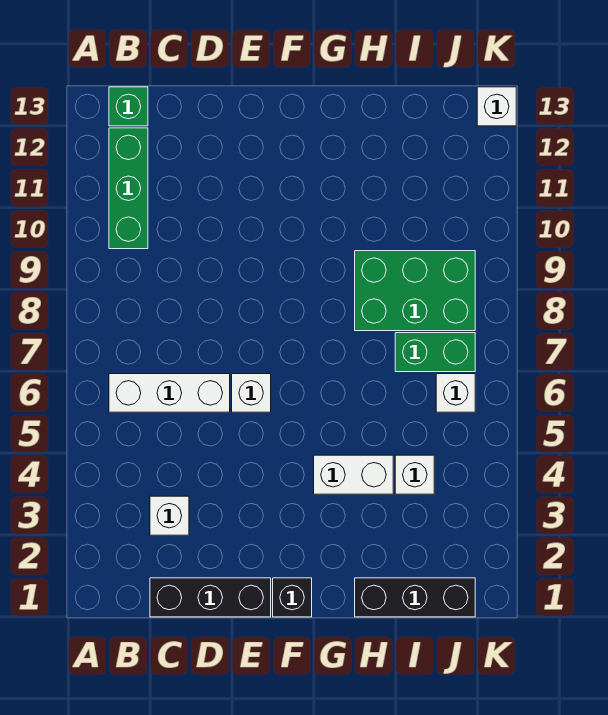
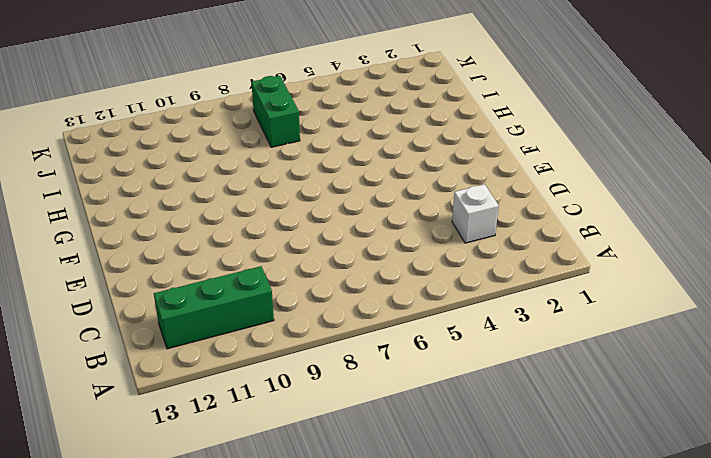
none -> white 1x3 brick [109,374,230,412]
none -> green 1x1 brick [109,87,148,126]
none -> black 1x3 brick [150,578,271,617]

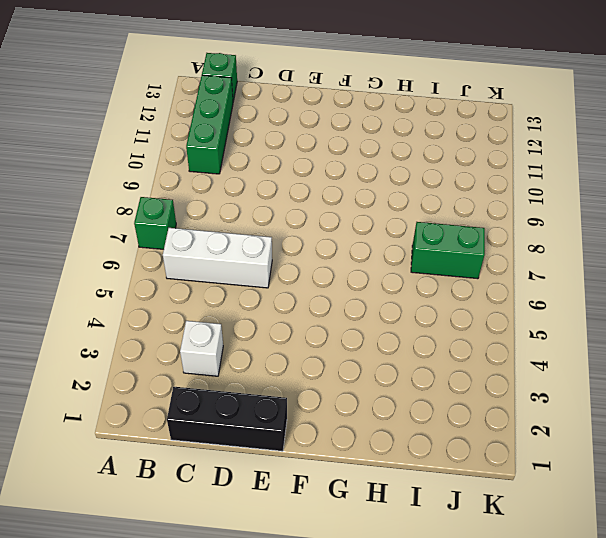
green 1x1 brick [134,197,176,249] -> none
none -> white 1x1 brick [232,374,271,412]
none -> black 1x1 brick [273,578,312,617]
none -> white 1x2 brick [314,455,393,494]

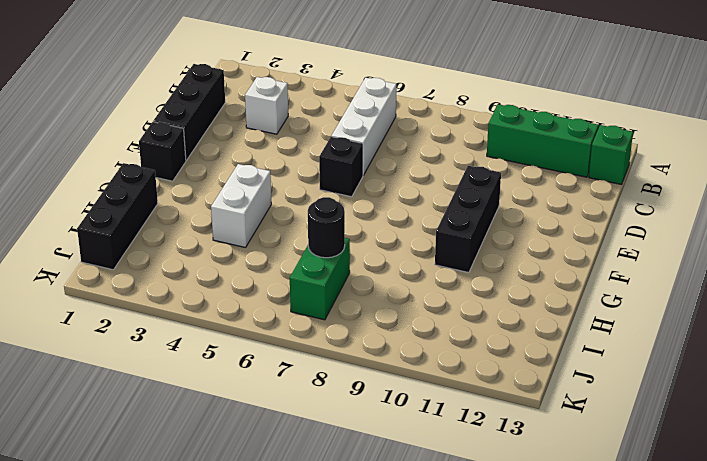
black 1x1 brick [319,137,363,197] -> white 1x1 brick [232,374,271,412]
black 1x3 brick [435,166,501,273] -> none
black 1x1 round brick [308,197,345,258] -> none
none -> green 2x3 brick [355,251,475,331]
none -> white 1x1 brick [395,455,434,494]
none -> white 1x1 brick [436,374,475,412]

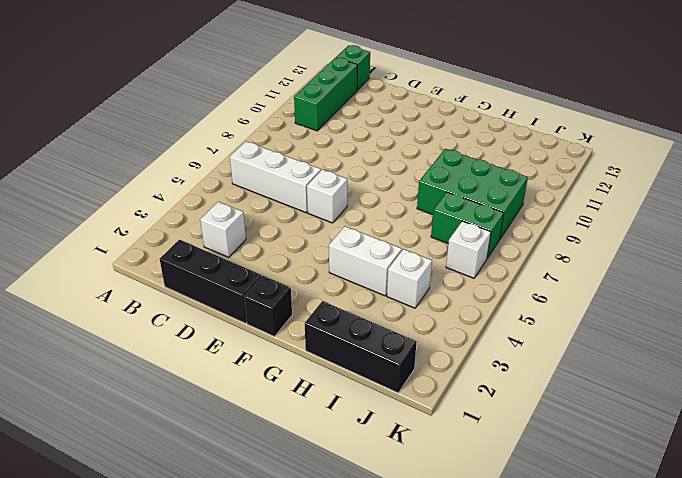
none -> white 1x1 brick [477,87,516,126]

